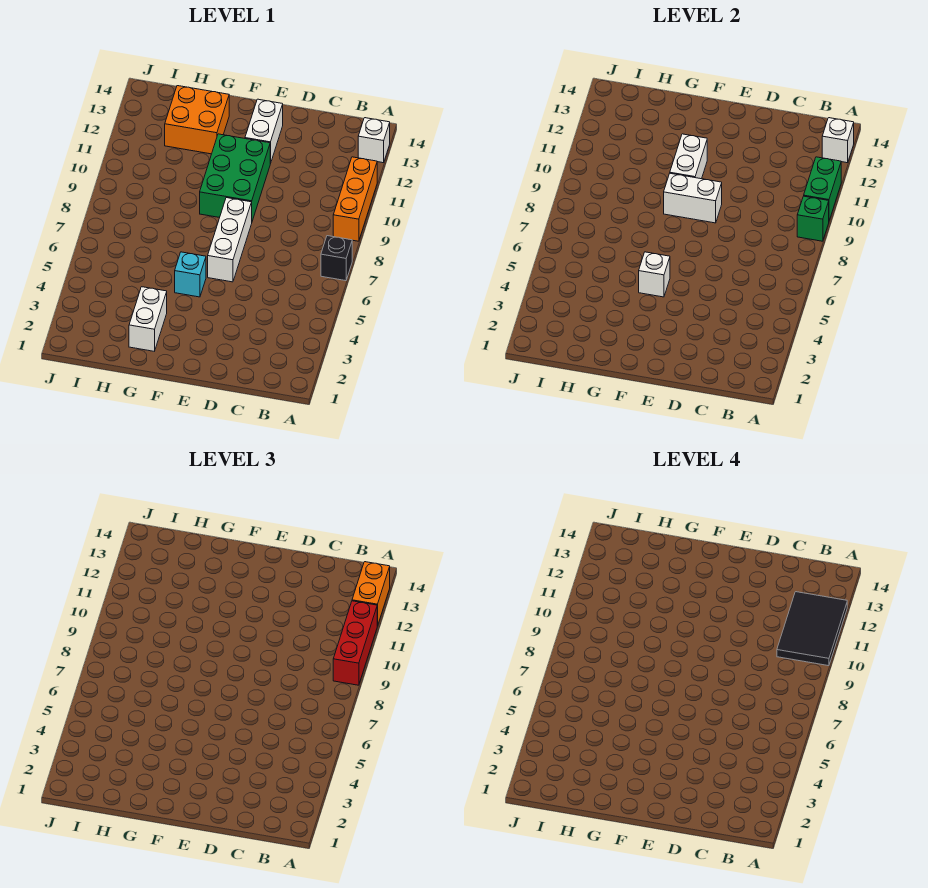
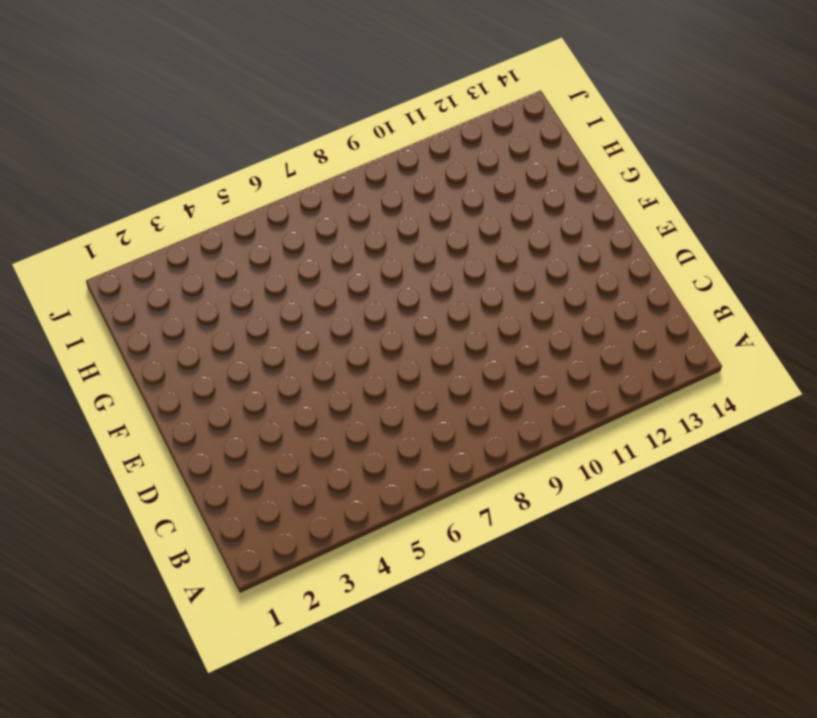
none -> black 1x1 brick [321,236,352,281]
none -> orange 1x3 brick [333,157,377,241]
none -> white 1x1 brick [358,118,390,163]

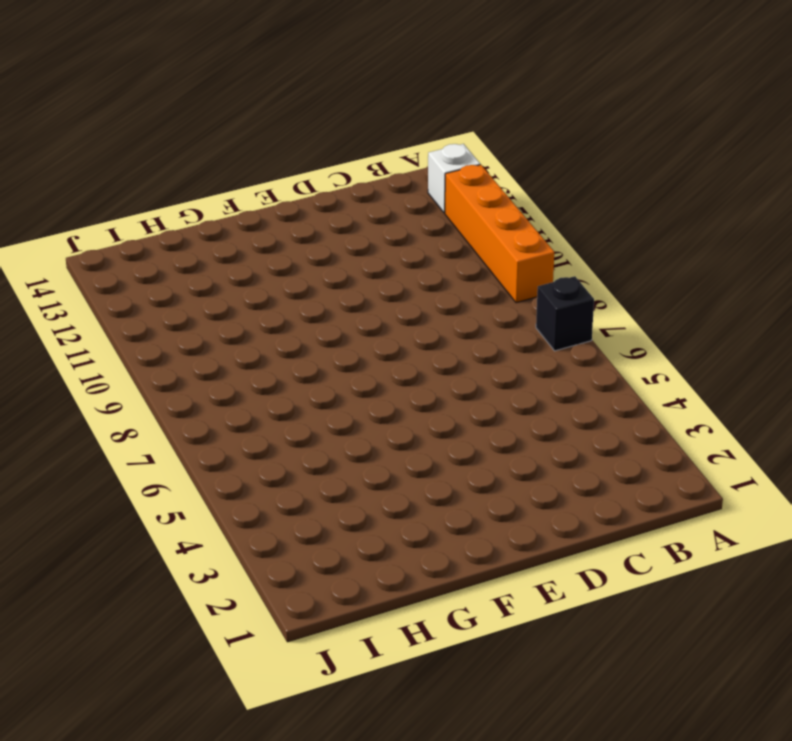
orange 1x4 brick [445,165,554,303] -> orange 1x3 brick [333,157,377,241]
none -> white 1x3 brick [208,198,252,282]
none -> green 2x3 brick [200,134,270,221]
none -> white 1x2 brick [245,99,283,164]

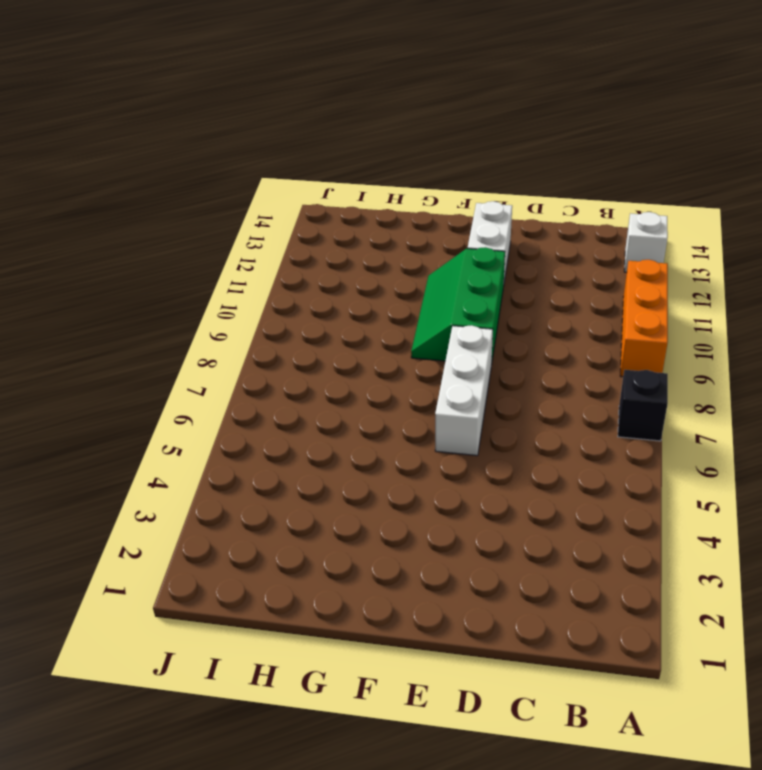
green 2x3 slope [411,247,505,361] -> green 2x3 brick [200,134,270,221]
none -> cyan 1x1 brick [175,252,206,297]
none -> white 1x2 brick [129,287,167,351]
none -> orange 2x2 brick [165,86,229,154]

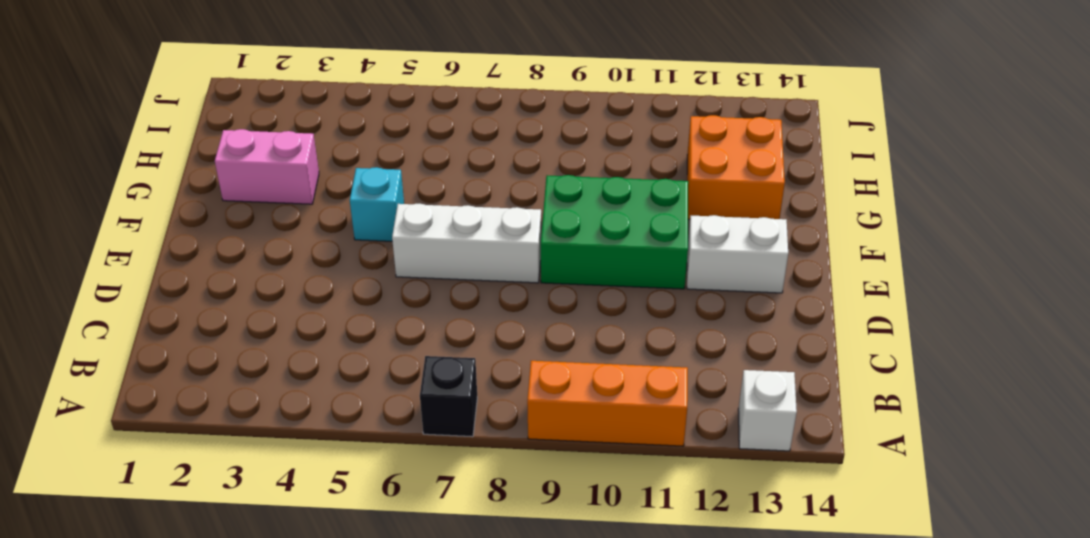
pink 1x2 brick [215,129,319,204] -> white 1x2 brick [129,287,167,351]
none -> green 1x1 brick [797,196,829,241]
none -> green 1x2 brick [804,157,841,220]
none -> white 1x1 brick [822,118,854,163]

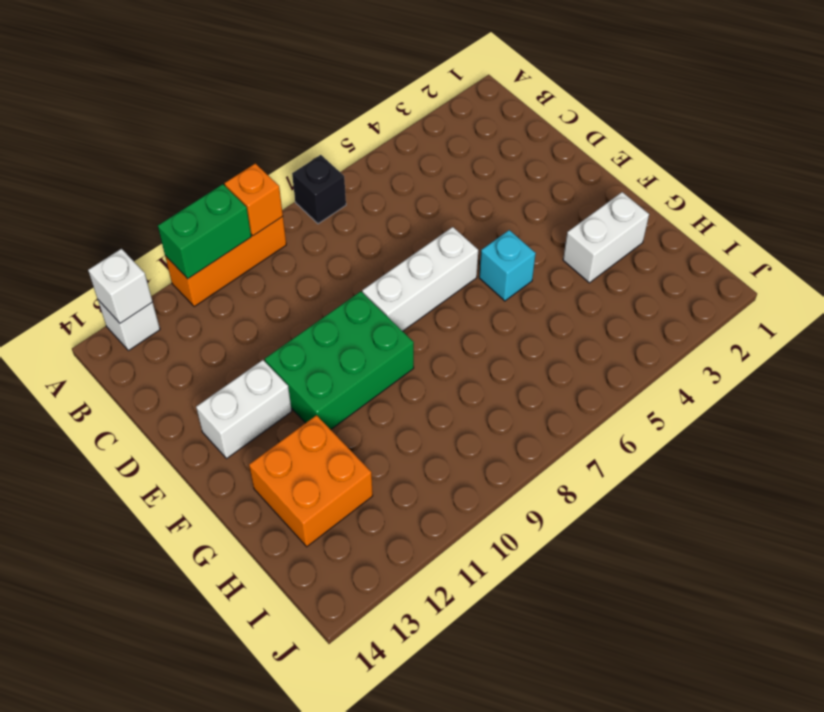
orange 1x1 brick [225,163,283,236] -> green 1x1 brick [797,196,829,241]
none -> white 1x2 brick [664,173,722,223]
none -> white 1x1 brick [639,252,670,297]
none -> white 1x2 brick [670,134,707,179]

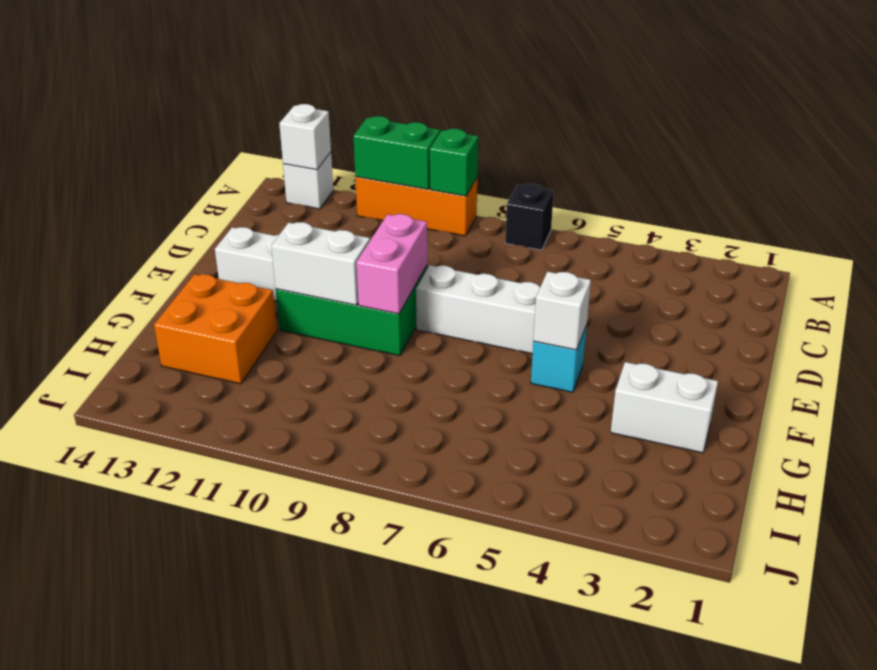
pink 1x2 brick [356,214,427,314] -> white 1x2 brick [664,173,722,223]
none -> red 1x3 brick [333,601,377,685]
none -> orange 1x2 brick [352,562,390,626]
none -> black 2x3 tile [777,592,847,666]

